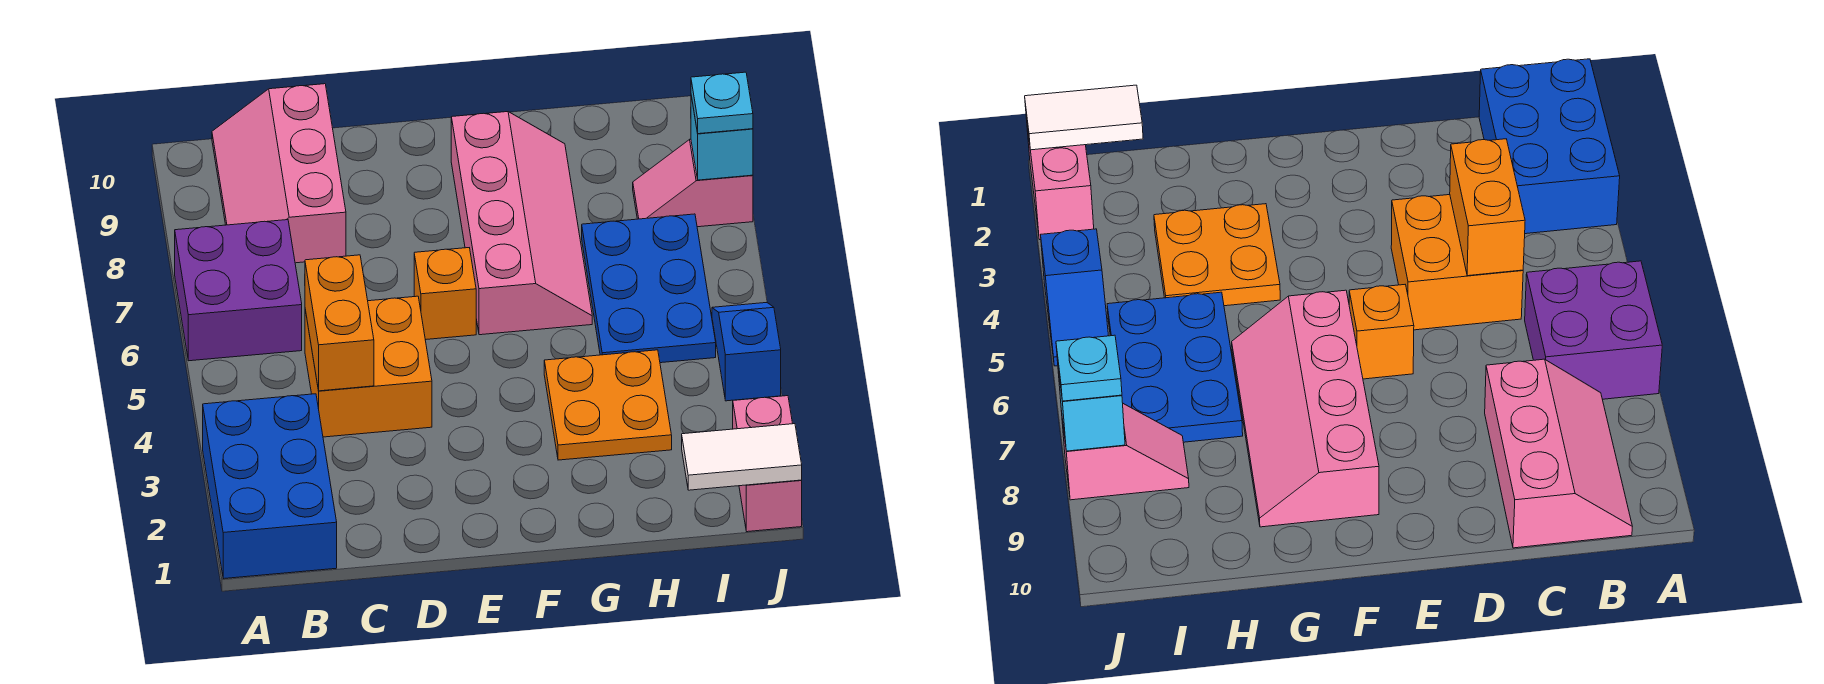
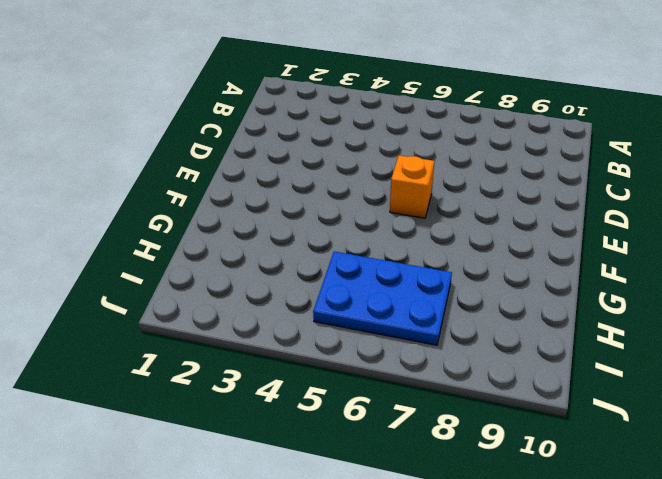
none -> blue 2x3 brick [203,394,337,579]
none -> purple 2x2 brick [175,220,302,361]
none -> pink 2x3 slope [212,84,346,263]

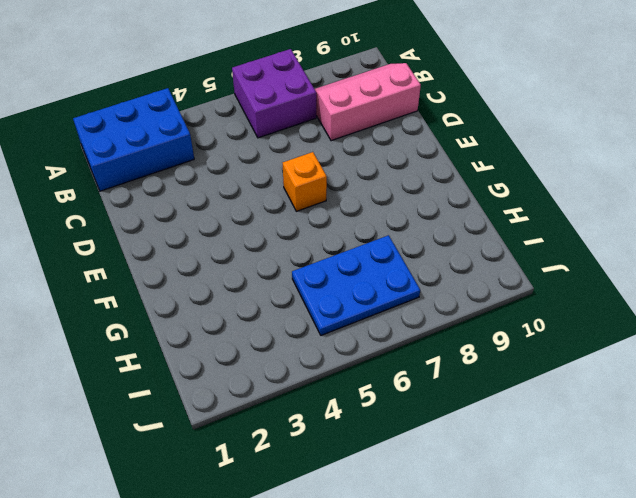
none -> orange 2x2 brick [305,296,432,437]
none -> pink 2x4 slope [451,112,592,335]
none -> orange 2x2 plate [544,350,672,460]

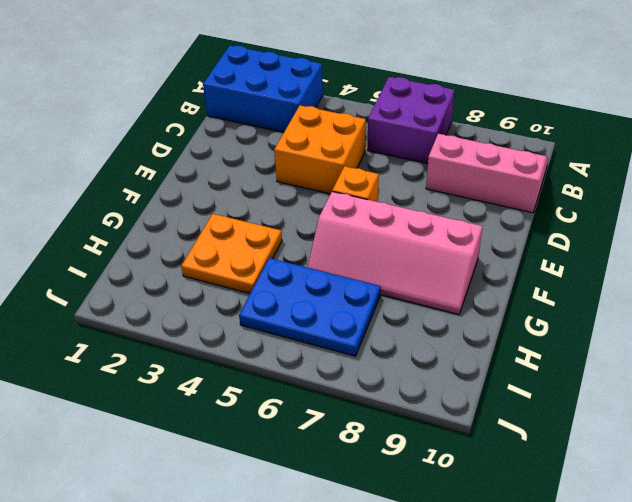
none -> pink 1x2 slope [633,139,753,227]
none -> pink 1x2 brick [733,396,802,532]
none -> blue 1x2 slope [712,303,781,401]

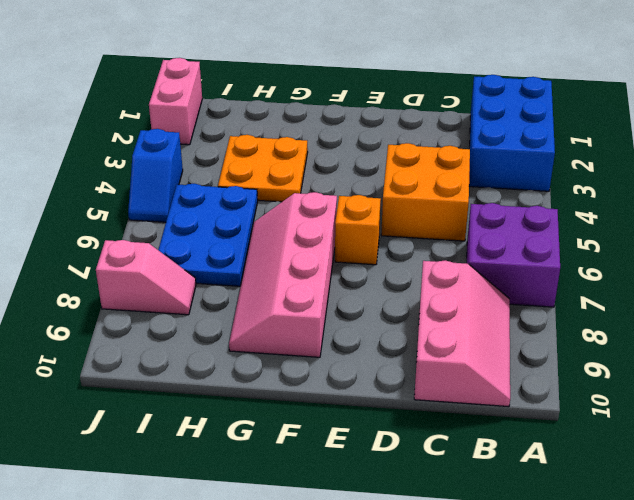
none -> orange 1x2 brick [305,255,374,391]
none -> white 1x2 tile [682,424,802,490]
none -> cyan 1x1 brick [691,96,753,180]

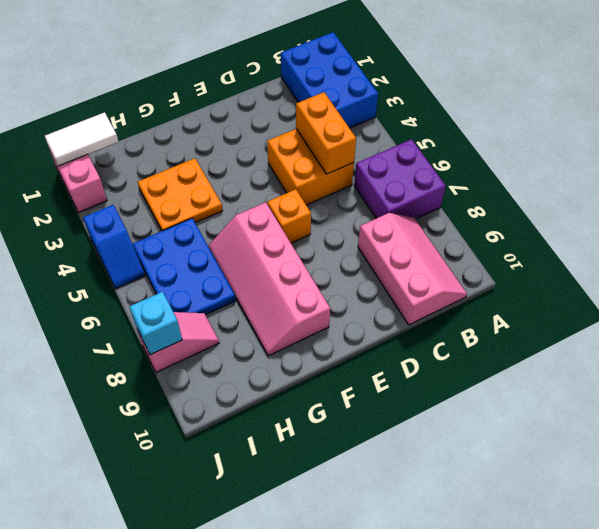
none -> cyan 1x1 plate [691,72,753,134]

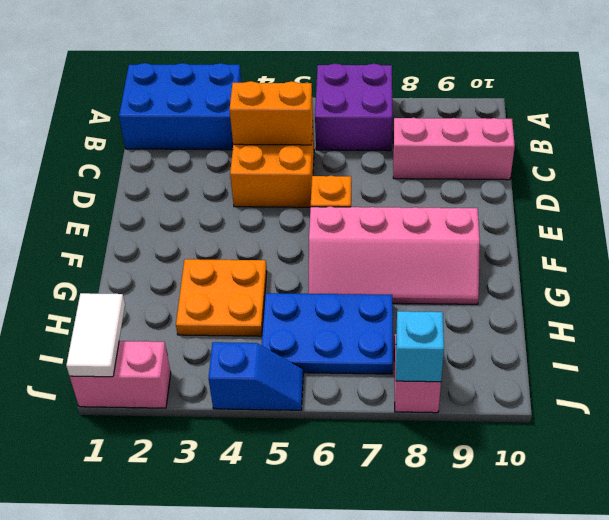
none -> cyan 1x1 plate [691,72,753,134]

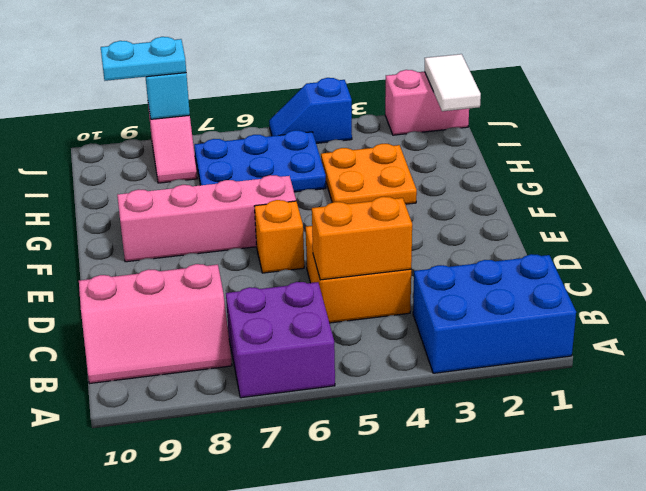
cyan 1x2 plate [101,37,186,81] -> cyan 1x1 plate [691,72,753,134]

